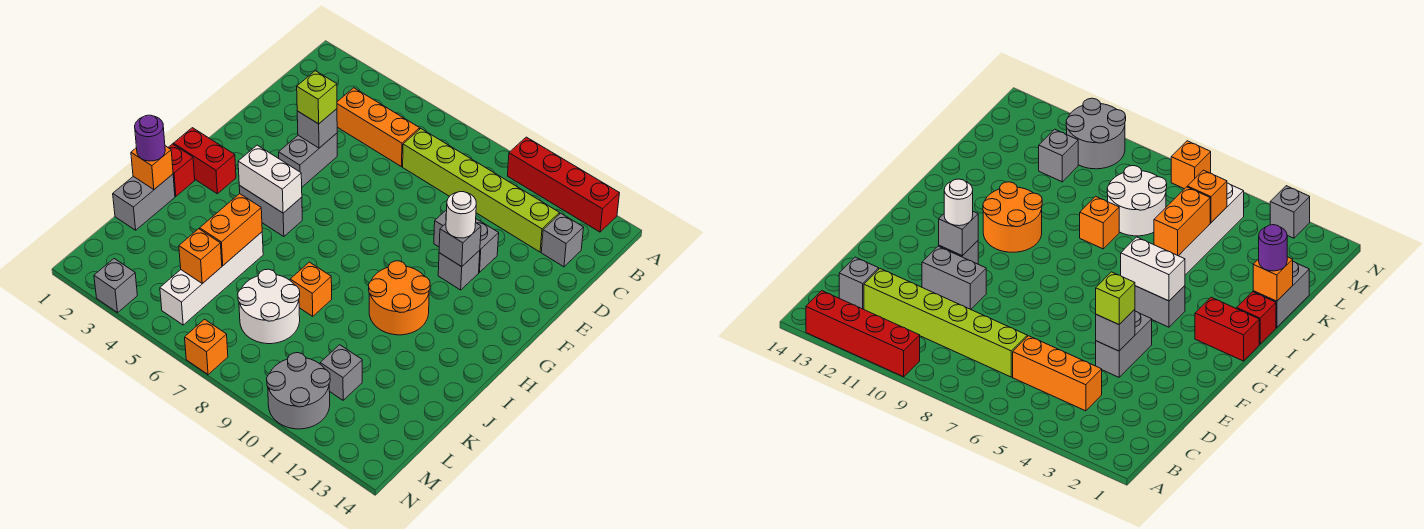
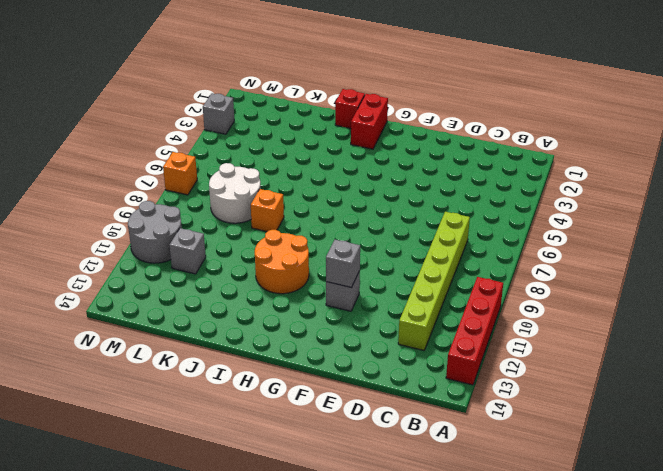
none -> orange 1x3 brick [337,88,420,167]
none -> grey 1x1 brick [541,213,584,267]
none -> grey 1x2 brick [279,133,337,187]

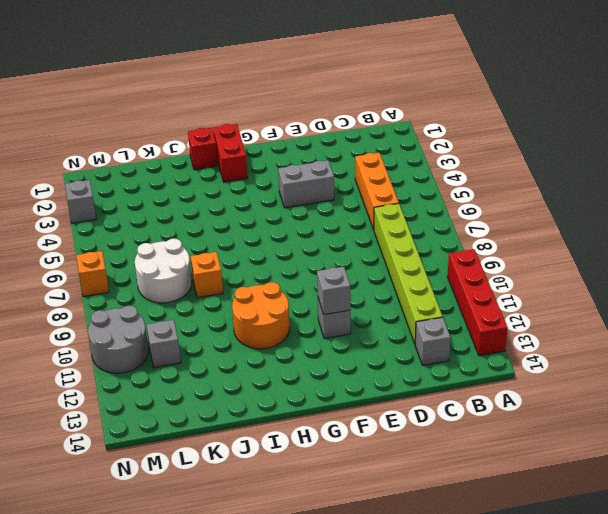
none -> grey 1x2 brick [434,210,499,272]
none -> grey 1x2 brick [239,185,302,237]
none -> grey 1x2 brick [113,174,175,230]

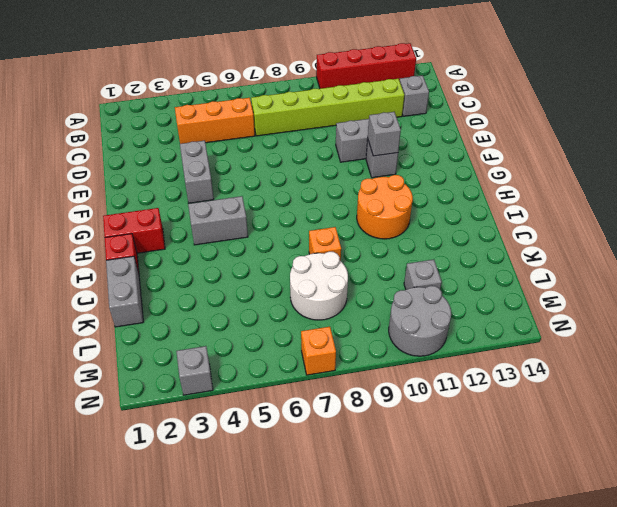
none -> white 1x4 brick [160,232,263,325]
none -> grey 1x1 brick [297,109,337,148]
none -> white 1x2 brick [238,145,302,213]

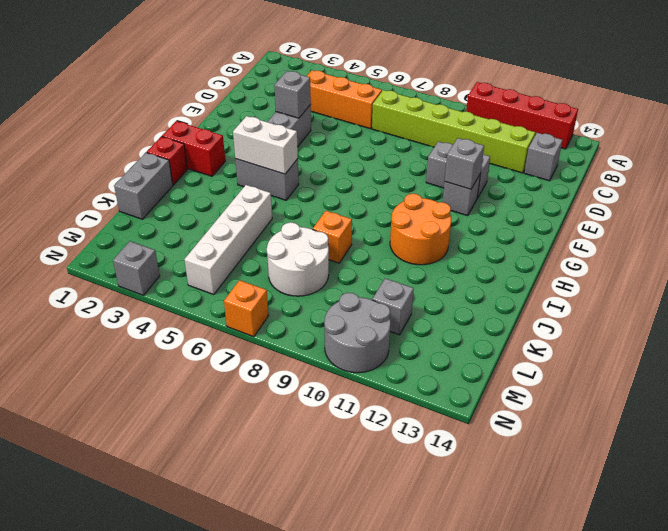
none -> orange 1x1 brick [131,146,173,190]
none -> orange 1x2 brick [200,194,262,265]
none -> orange 1x1 brick [179,229,222,284]

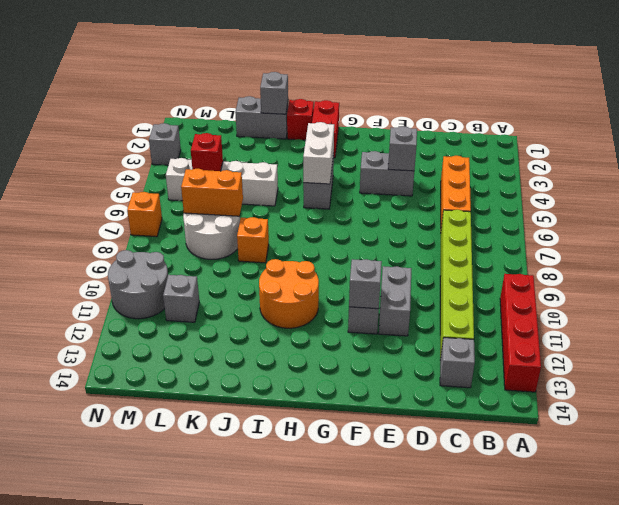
grey 1x1 brick [260,72,288,114] -> orange 1x1 brick [131,146,173,190]
orange 1x2 brick [181,169,243,216] -> orange 1x2 brick moved to [200,194,262,265]
red 1x1 brick [191,133,223,171] -> orange 1x1 brick [179,229,222,284]
none -> lime 1x1 brick [297,71,337,124]
none -> white 1x1 round brick [446,192,476,238]
none -> purple 1x1 round brick [135,115,165,161]

